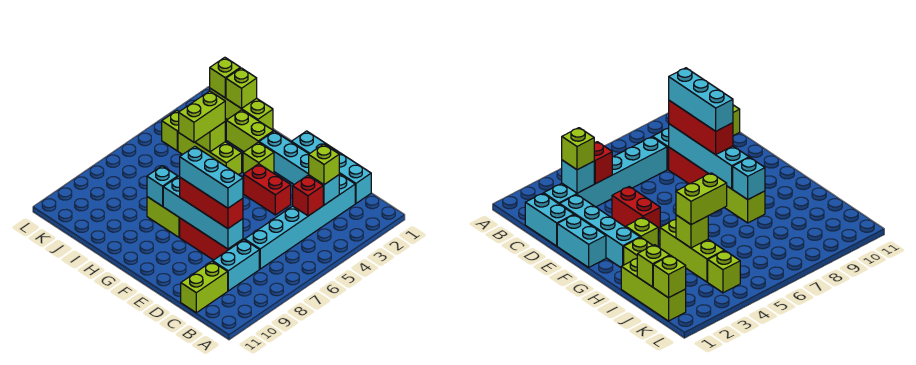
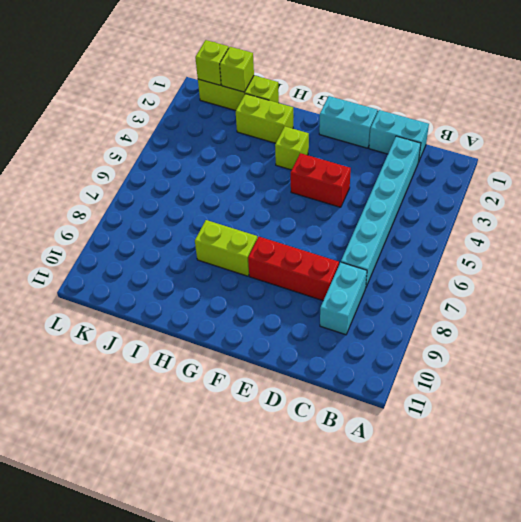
none -> lime 1x2 brick [181,262,228,313]
none -> cyan 1x4 brick [259,131,309,184]
none -> lime 1x3 brick [178,132,242,175]

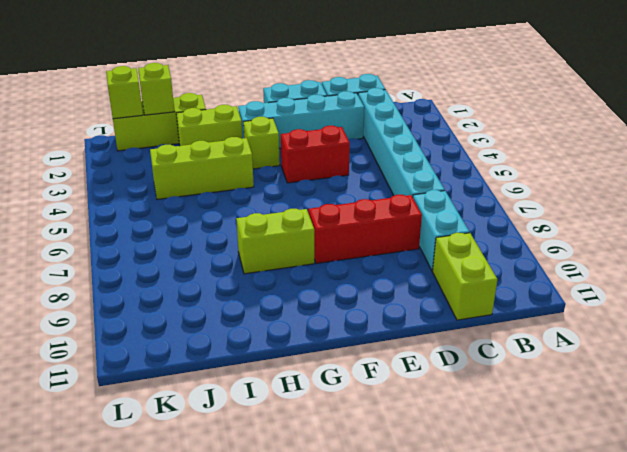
none -> lime 1x1 brick [162,111,179,151]
none -> cyan 1x1 brick [309,175,339,205]
none -> red 1x1 brick [293,176,323,216]

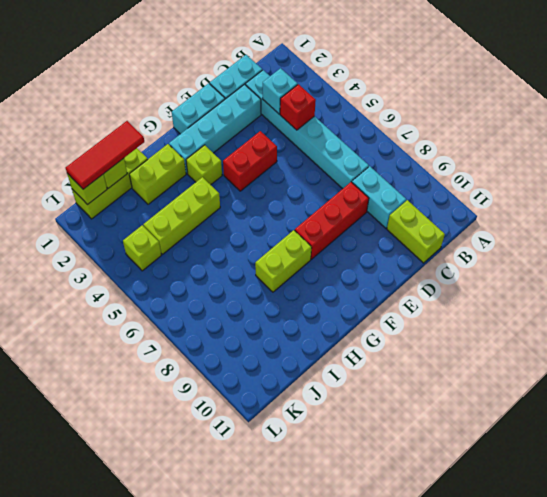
red 1x3 tile [66,121,144,189] -> none
none -> cyan 1x4 brick [163,176,243,249]
none -> cyan 1x1 brick [147,166,178,206]
none -> lime 1x1 brick [195,122,225,152]

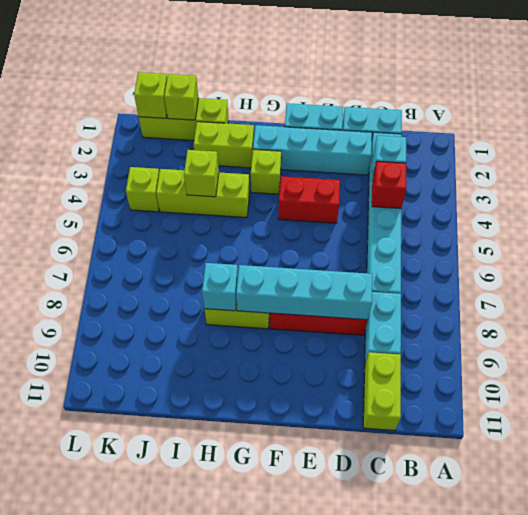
none -> lime 1x1 brick [309,144,339,185]
none -> red 1x3 brick [180,178,243,229]
none -> lime 1x2 brick [178,91,225,142]

